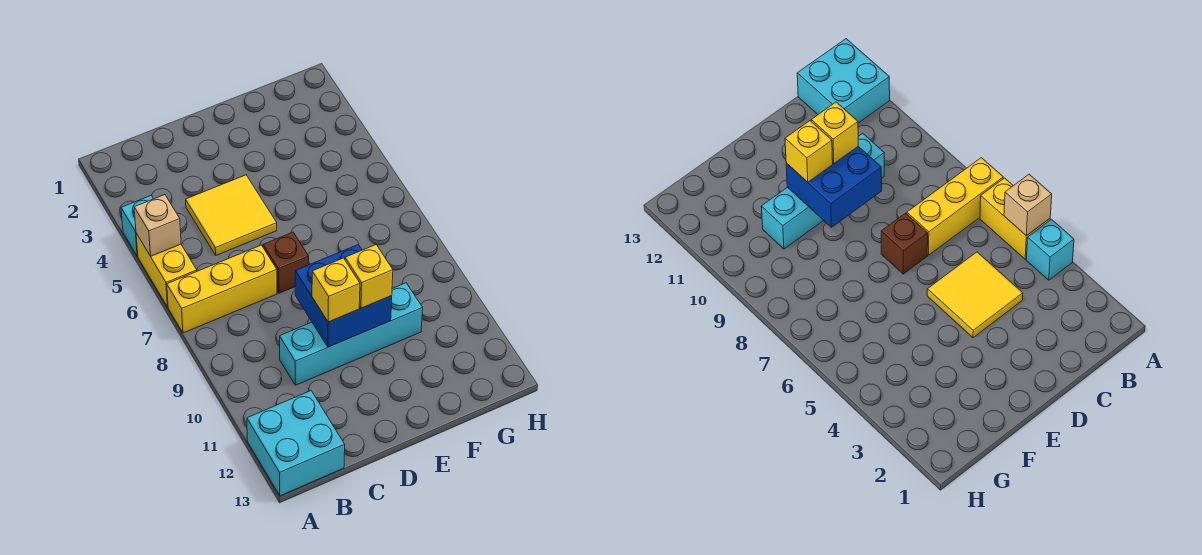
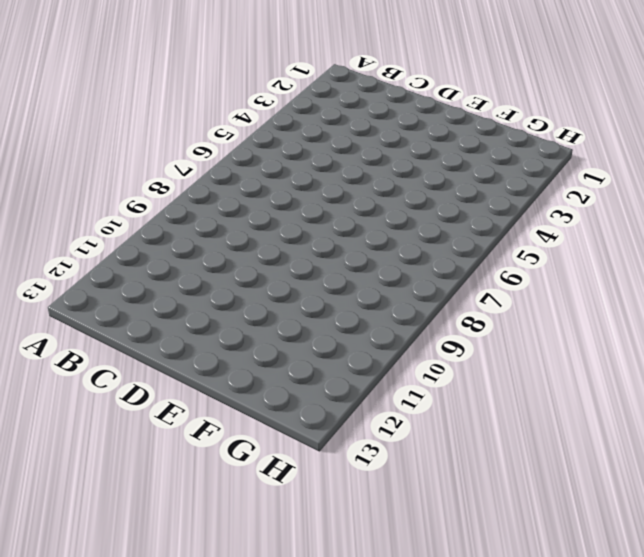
none -> cyan 1x1 brick [121,195,153,256]
none -> yellow 1x2 brick [136,233,197,307]

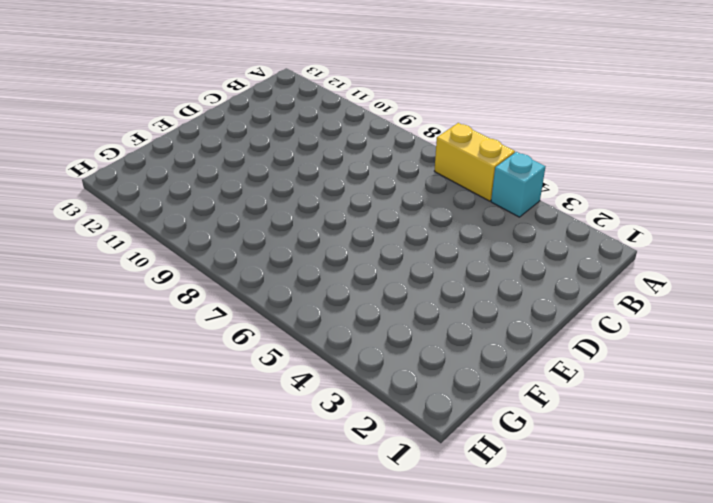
none -> yellow 1x3 brick [167,245,277,333]
none -> cyan 2x2 brick [247,391,345,496]

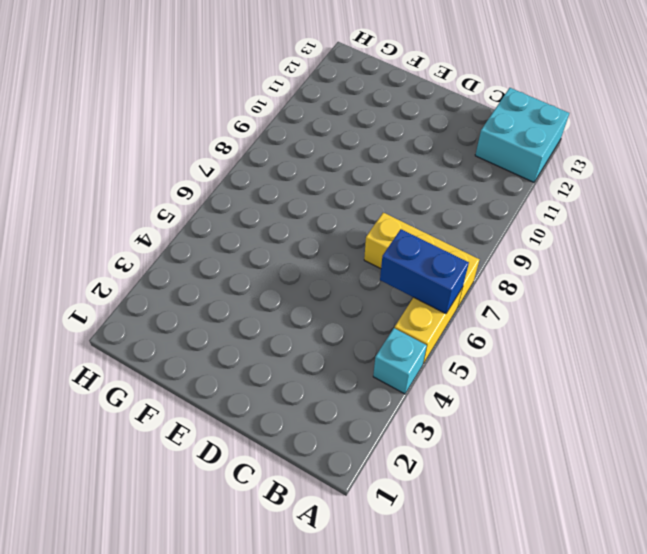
blue 1x2 brick [380,229,469,314] -> none
none -> yellow 2x2 tile [186,175,277,255]
none -> cyan 1x4 brick [280,283,423,385]

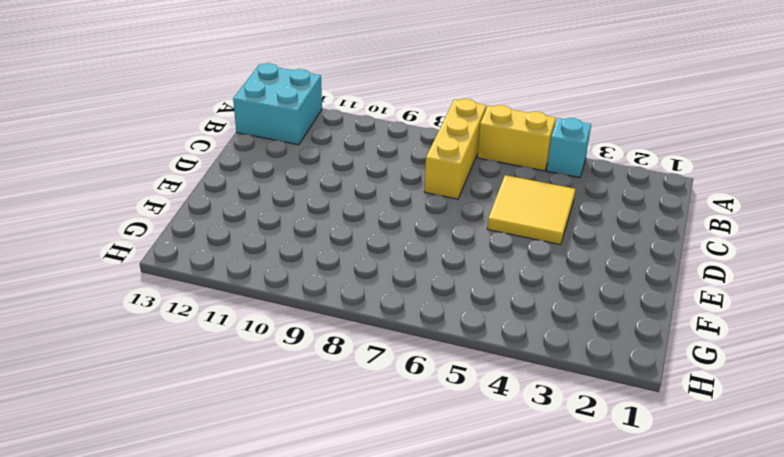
none -> cyan 1x4 brick [280,283,423,385]
none -> brown 1x1 brick [263,232,309,293]

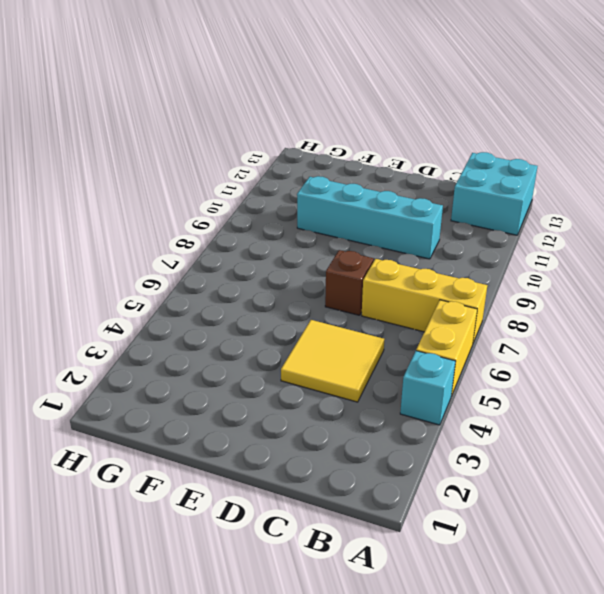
none -> tan 1x1 brick [134,195,181,256]
none -> blue 2x2 brick [295,245,392,347]

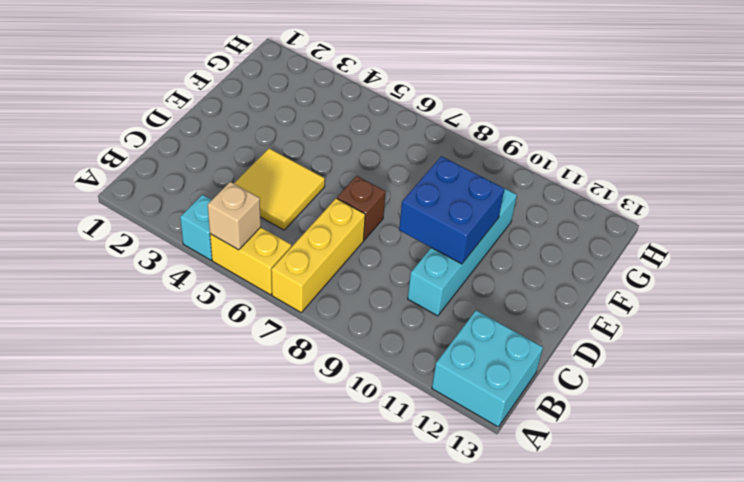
none -> yellow 1x1 brick [312,258,360,322]
none -> yellow 1x1 brick [345,245,393,308]

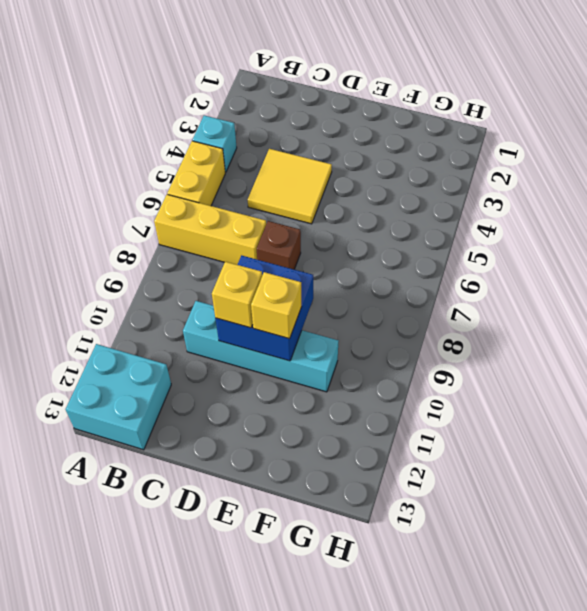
none -> tan 1x1 brick [134,195,181,256]

